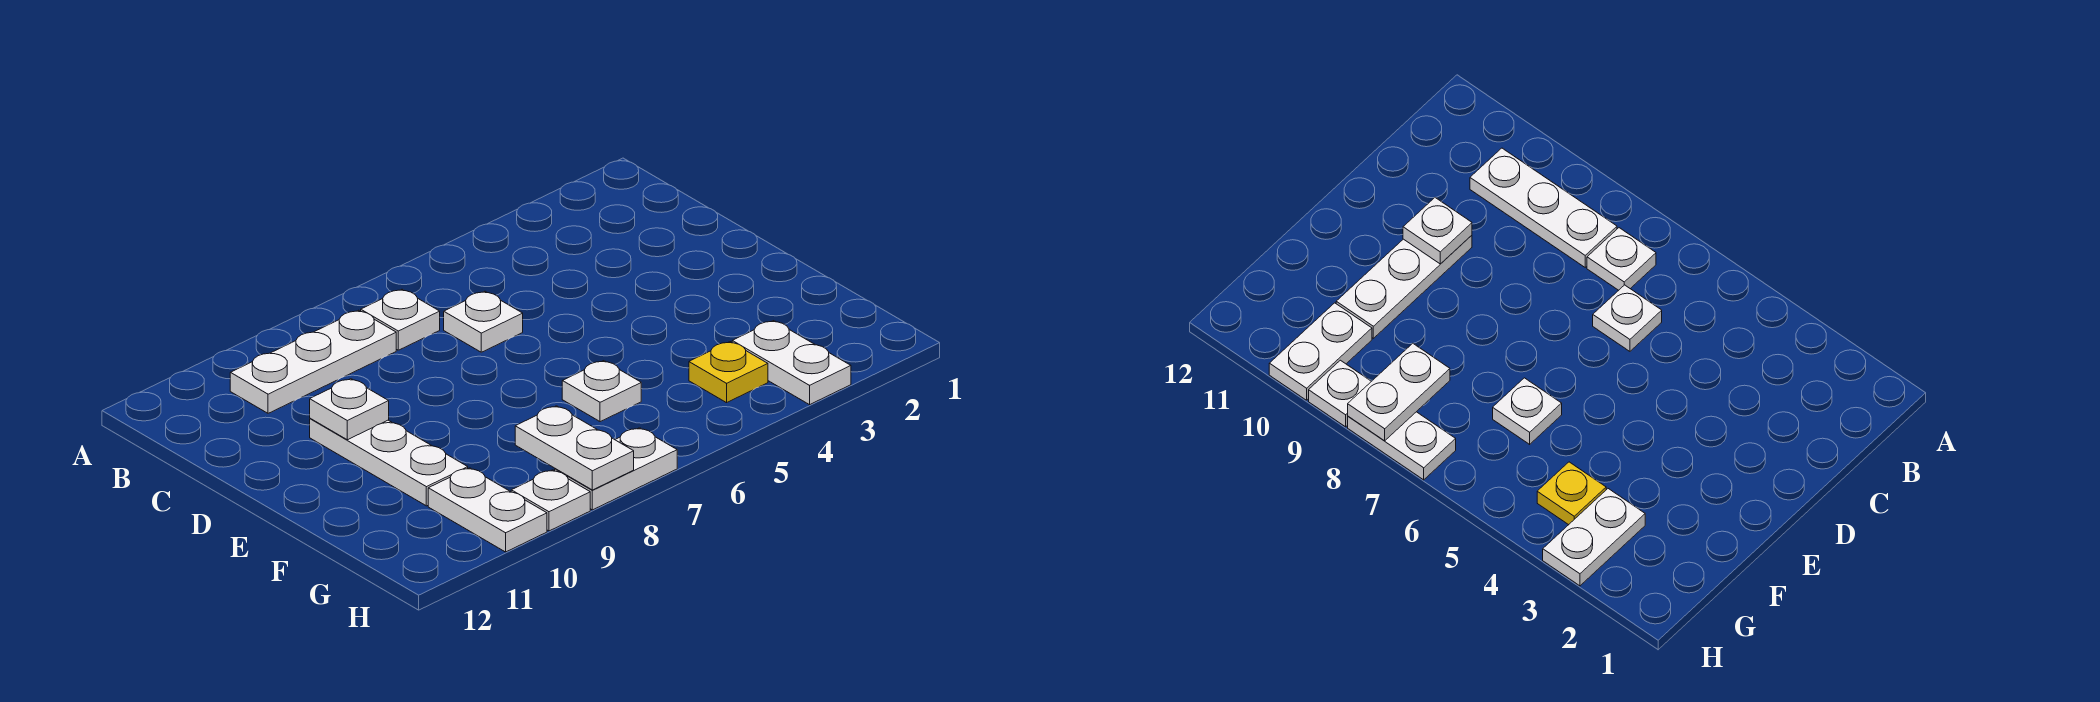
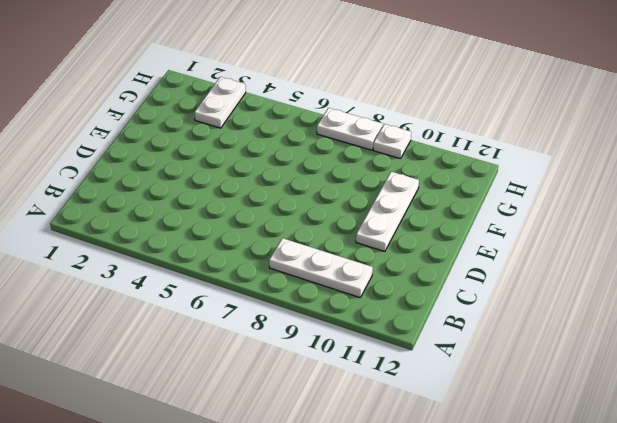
none -> white 1x1 plate [361,289,440,350]
none -> white 1x1 plate [444,291,523,352]
none -> white 1x1 plate [562,361,641,422]

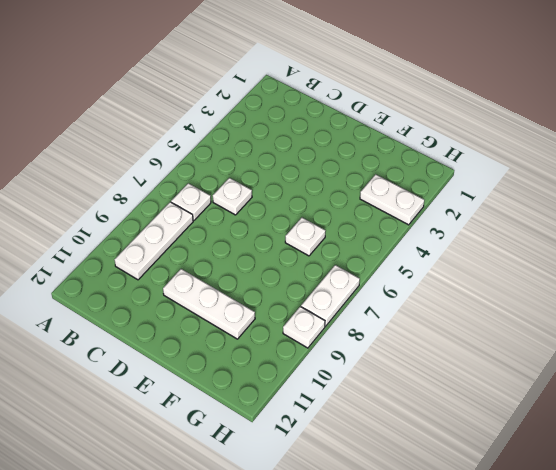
none -> yellow 1x1 plate [689,342,768,403]
none -> white 1x2 plate [428,468,547,552]
none -> white 1x1 plate [310,379,389,440]

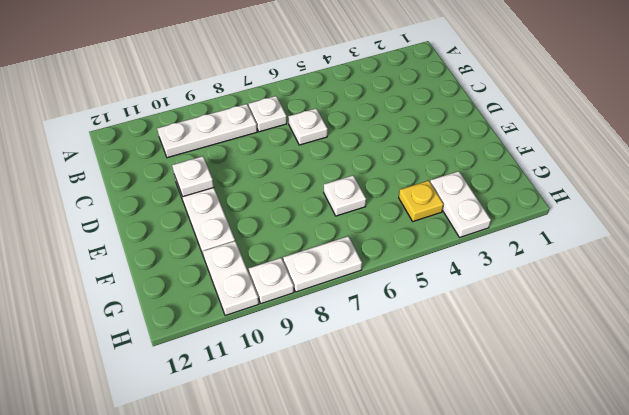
none -> white 1x2 plate [515,406,634,490]

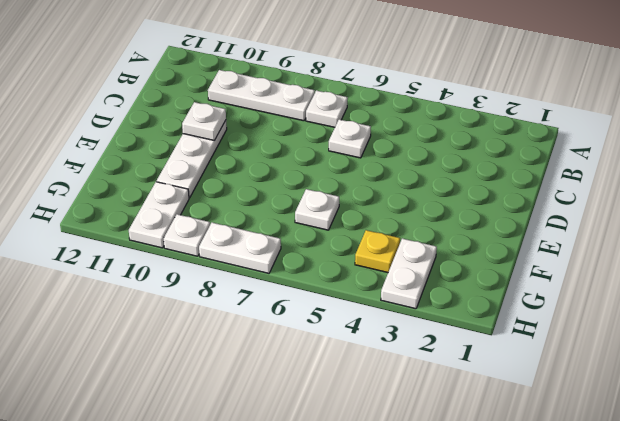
none -> white 1x2 plate [515,406,634,490]

